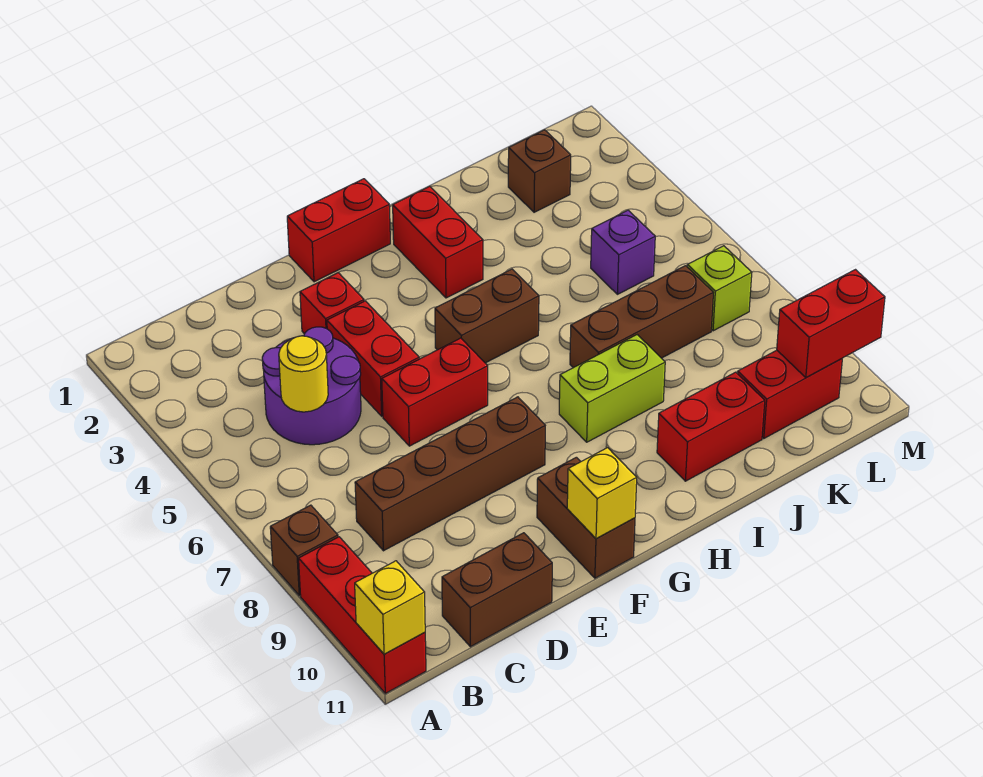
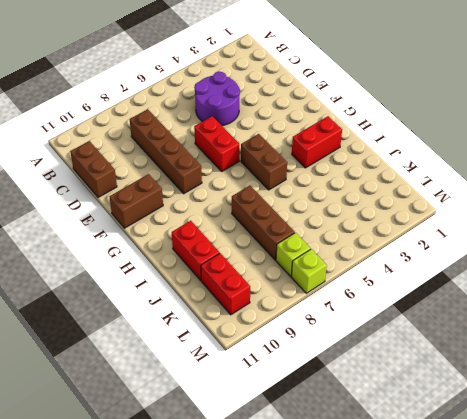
lime 1x1 brick [291,249,327,293] -> none
none -> brown 1x1 brick [270,505,338,595]
none -> red 1x3 brick [299,537,426,693]
none -> red 1x1 brick [300,273,364,334]

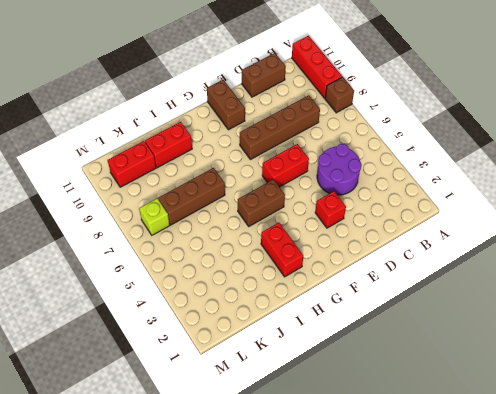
none -> red 1x2 brick [327,301,419,416]
none -> red 1x2 brick [287,179,390,282]
none -> lime 1x2 brick [559,335,665,442]

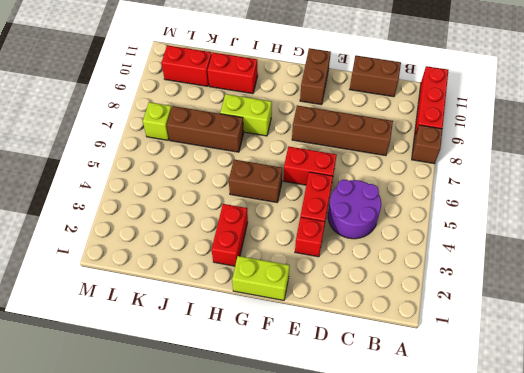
lime 1x2 brick [232,256,290,300] -> red 1x2 brick [287,179,390,282]
none -> brown 1x1 brick [508,130,571,212]
none -> purple 1x1 brick [591,210,655,294]
none -> yellow 1x1 brick [355,561,425,654]

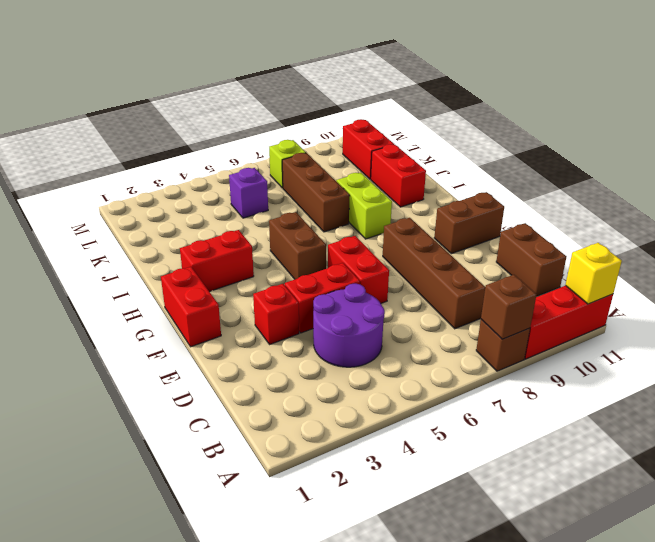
brown 1x1 brick [481,275,537,339] -> brown 1x1 brick moved to [508,130,571,212]
none -> yellow 1x1 round brick [279,336,328,412]
none -> yellow 1x1 brick [567,448,637,539]
none -> red 1x2 brick [777,270,885,378]

